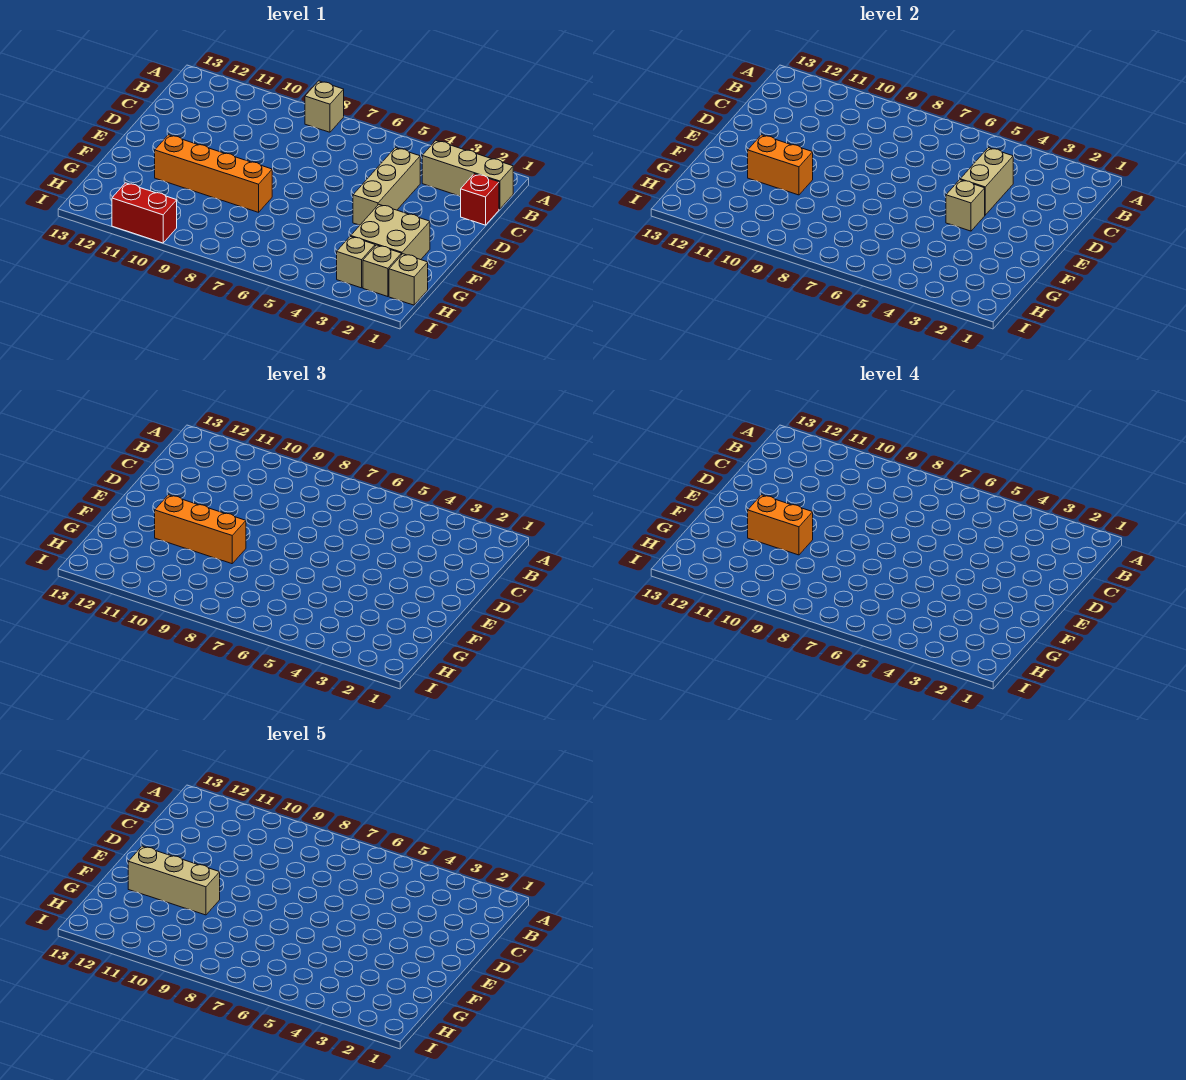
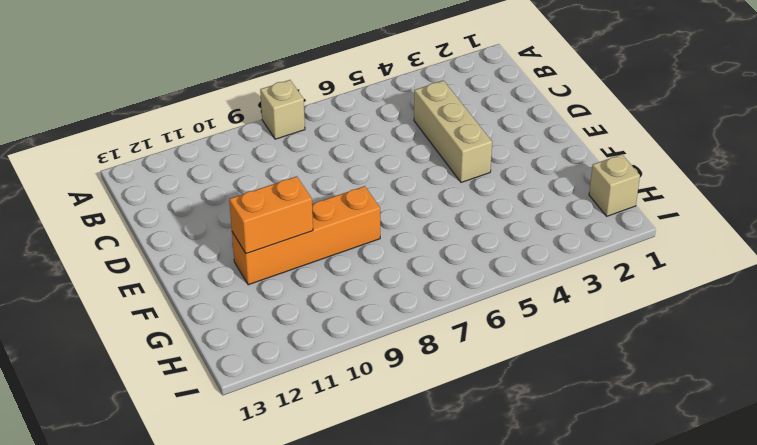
none -> tan 1x3 brick [422,141,513,209]
none -> red 1x1 brick [461,174,499,225]
none -> tan 2x2 brick [351,205,430,260]

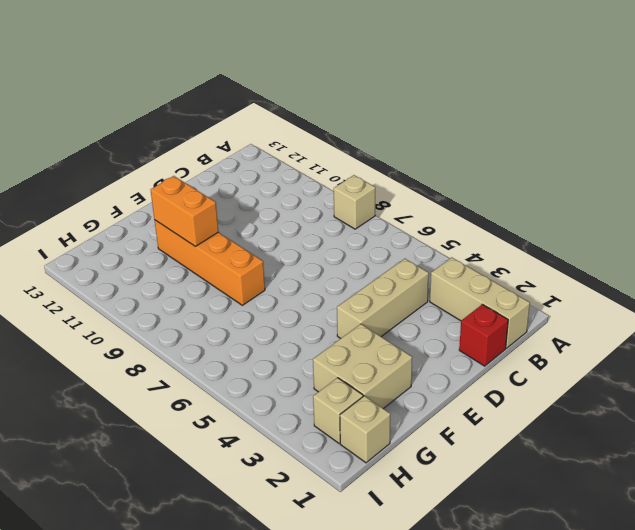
none -> tan 1x1 brick [337,236,375,288]
none -> red 1x2 brick [112,183,177,243]
none -> tan 1x2 brick [960,148,1013,215]

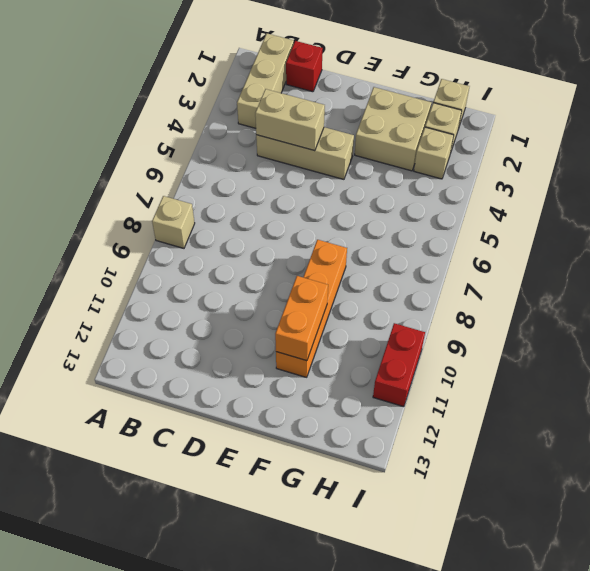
none -> tan 1x1 brick [946,180,985,231]
none -> orange 1x3 brick [155,495,246,564]
none -> orange 1x2 brick [748,495,813,555]

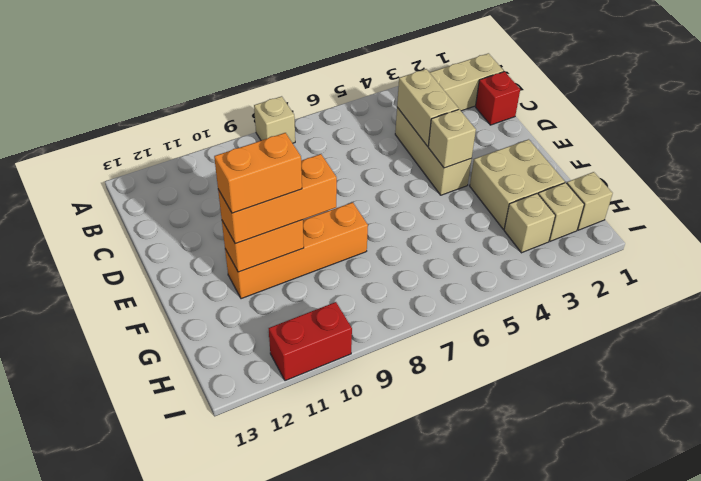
none -> tan 1x3 brick [128,846,220,915]

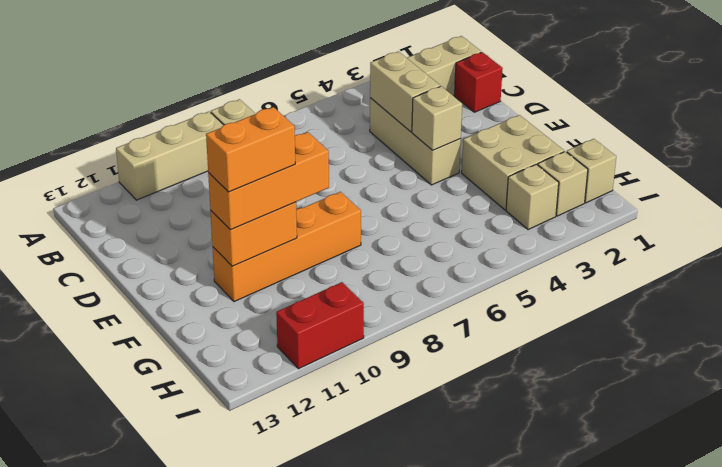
tan 1x3 brick [116,112,224,200] -> tan 1x3 brick moved to [128,846,220,915]

